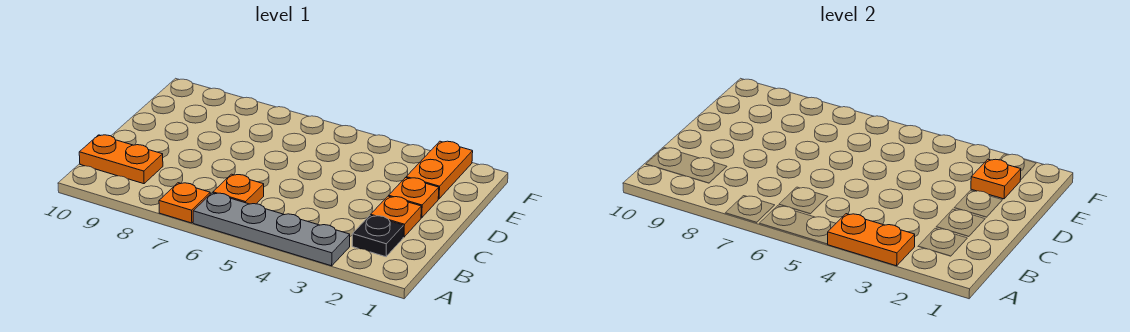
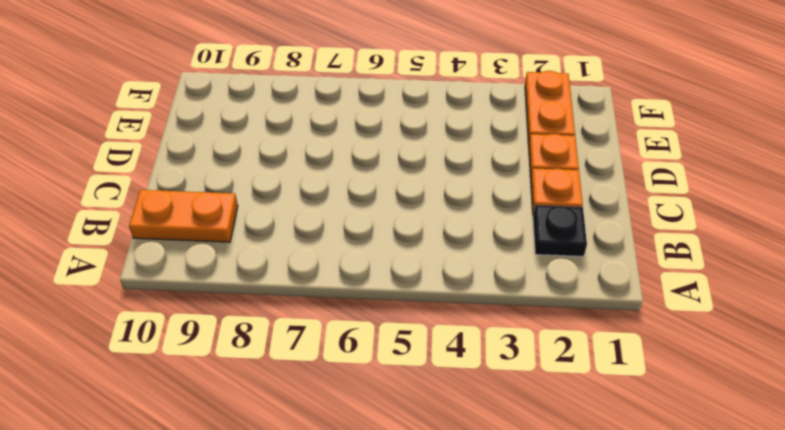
none -> grey 1x4 plate [193,193,350,266]
none -> orange 1x1 plate [159,183,210,223]

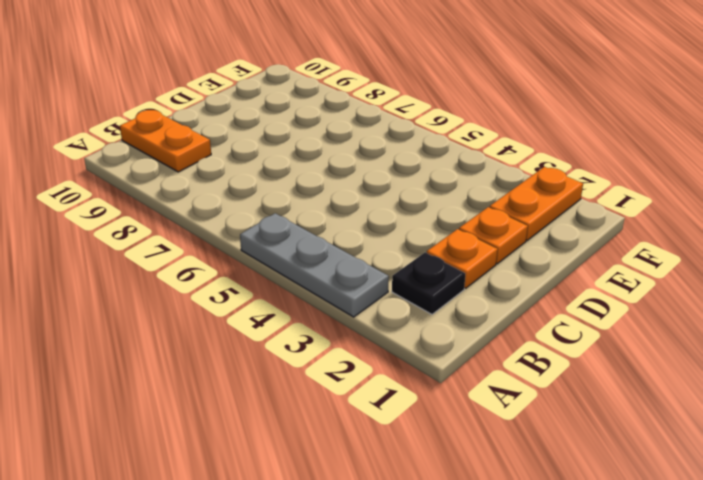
grey 1x3 plate [240,213,389,317] -> grey 1x4 plate [193,193,350,266]
none -> orange 1x1 plate [159,183,210,223]
none -> orange 1x1 plate [213,174,264,204]

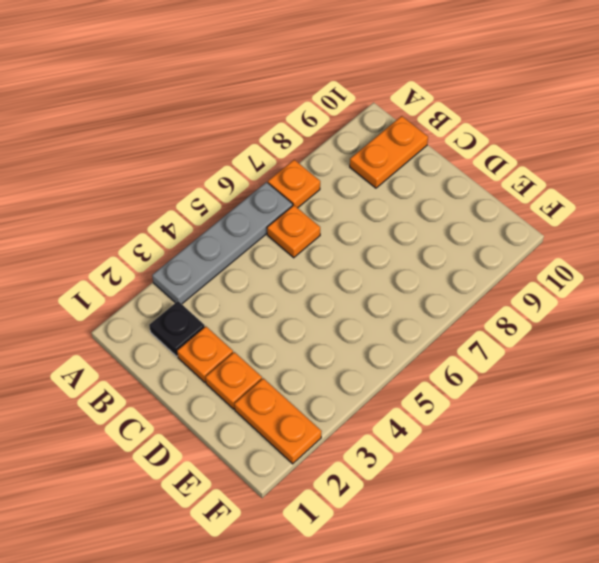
none -> orange 1x2 plate [828,214,915,266]
none -> orange 1x1 plate [971,159,1021,199]

